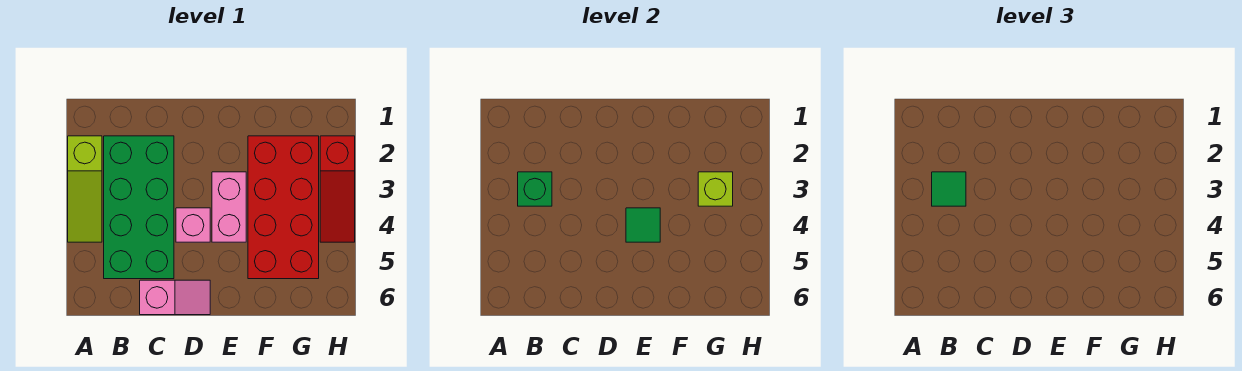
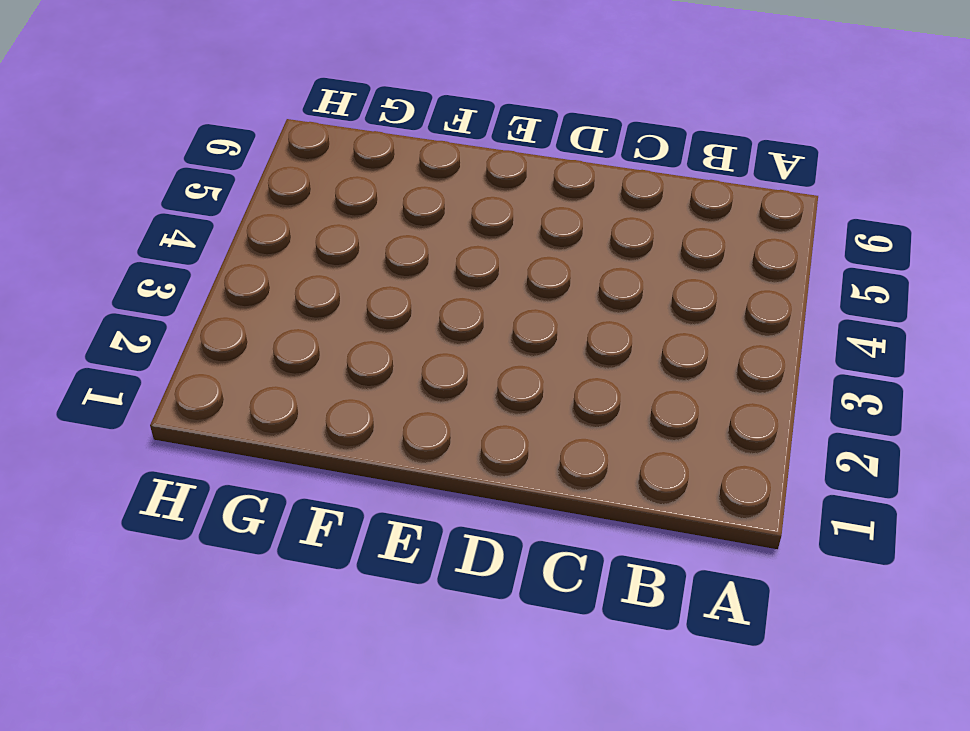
none -> lime 1x3 slope [68,136,102,242]
none -> green 2x4 brick [104,136,174,279]

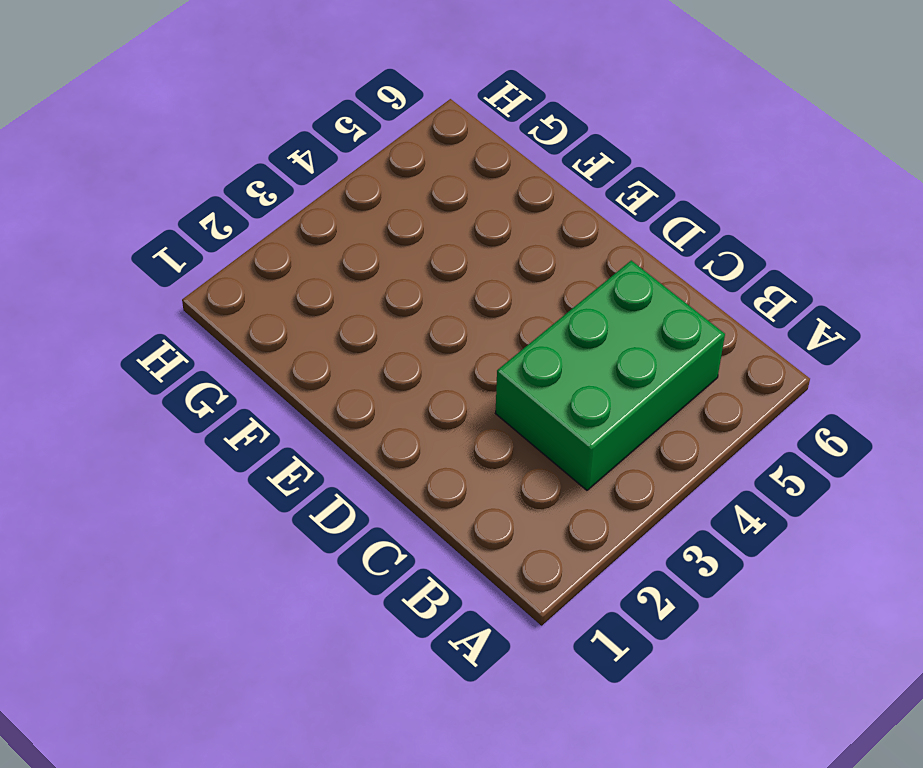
green 2x3 brick [495,261,725,490] -> green 2x4 brick [104,136,174,279]
none -> lime 1x3 slope [68,136,102,242]
none -> pink 1x2 slope [140,280,210,315]

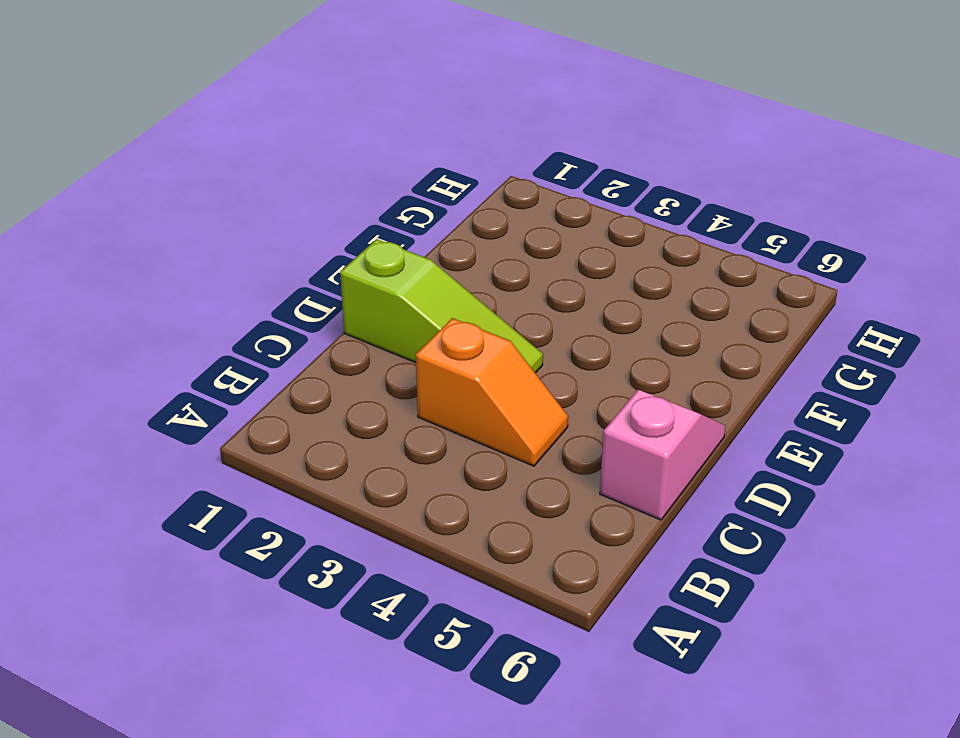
orange 1x2 slope [416,318,568,466] -> green 2x4 brick [104,136,174,279]
lime 1x3 slope [340,239,543,373] -> lime 1x3 slope moved to [68,136,102,242]
none -> pink 1x1 brick [176,208,210,242]
none -> pink 1x2 brick [212,172,246,242]

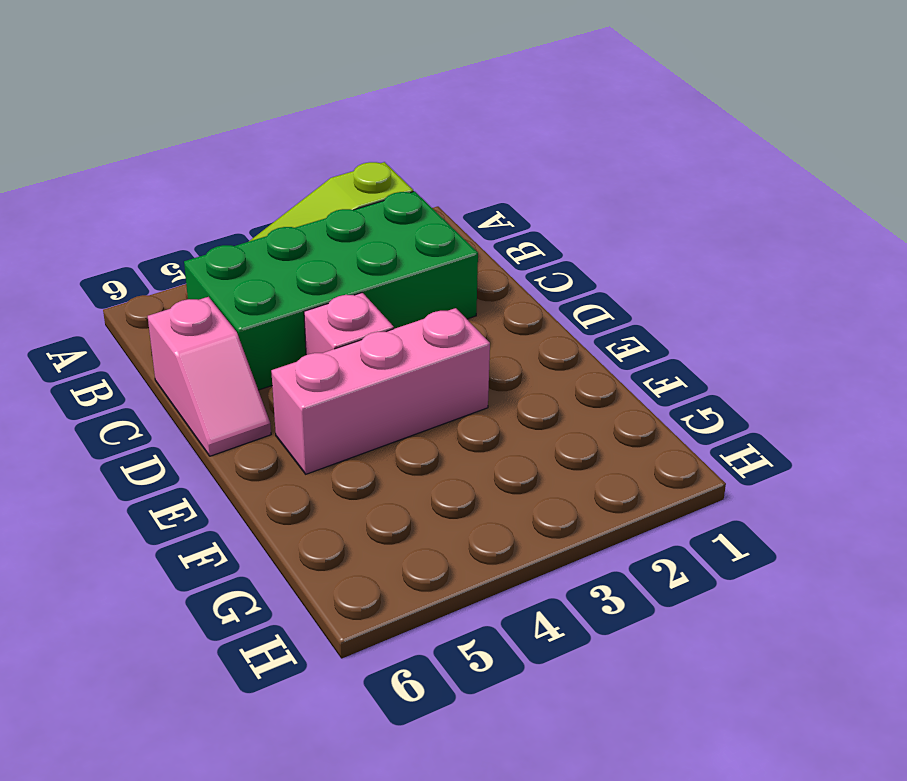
pink 1x3 brick [271,308,490,474] -> pink 1x2 brick [212,172,246,242]
none -> red 2x4 brick [248,136,319,279]
none -> red 1x3 slope [320,136,355,242]

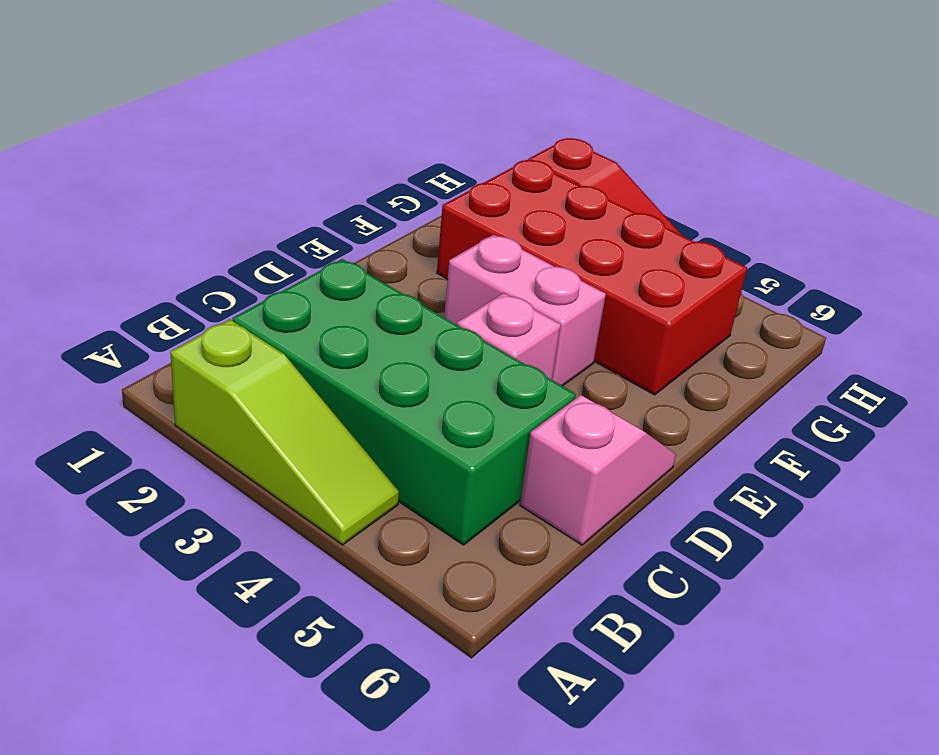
none -> green 1x1 brick [518,172,552,206]
none -> green 1x1 tile [626,208,660,242]

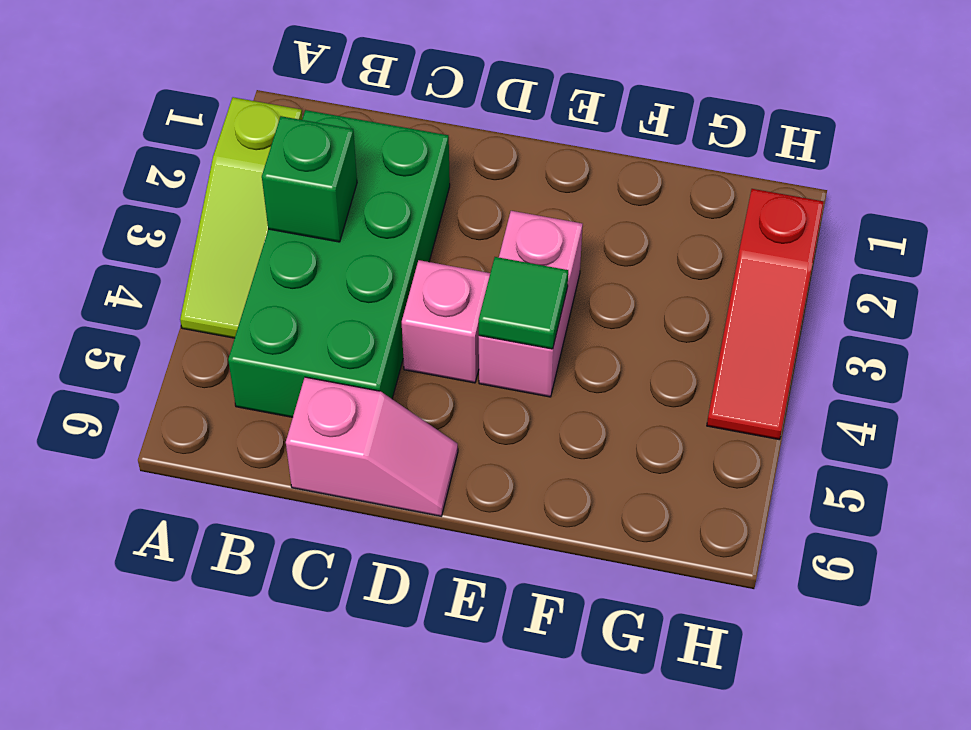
none -> red 2x4 brick [248,136,319,279]
none -> lime 1x1 brick [698,172,733,206]

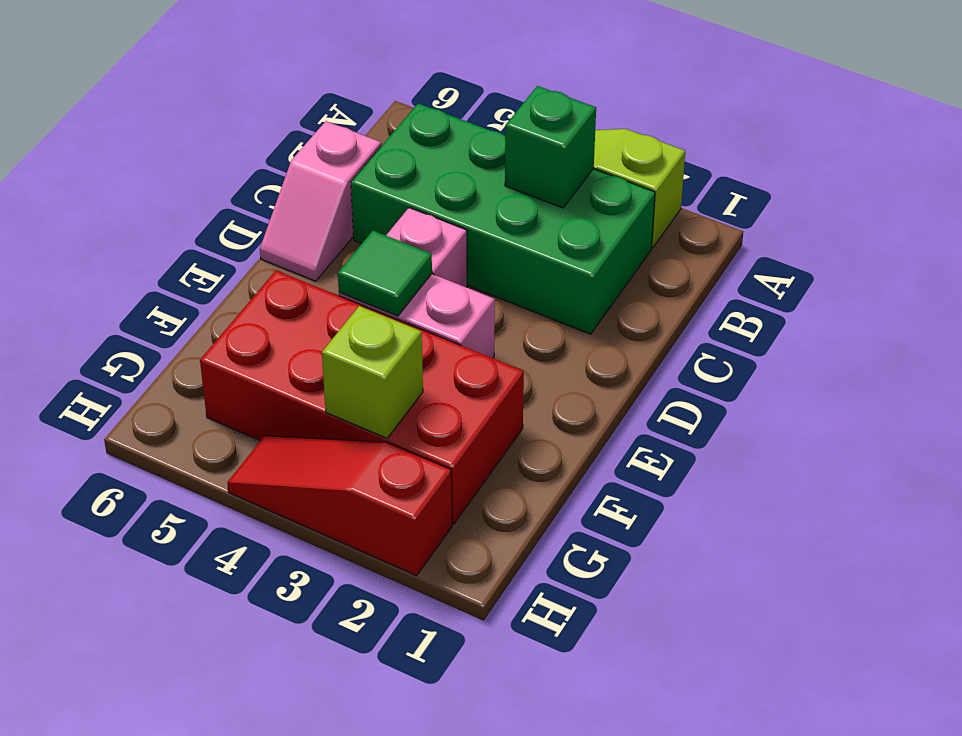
none -> green 1x1 tile [932,172,966,206]

